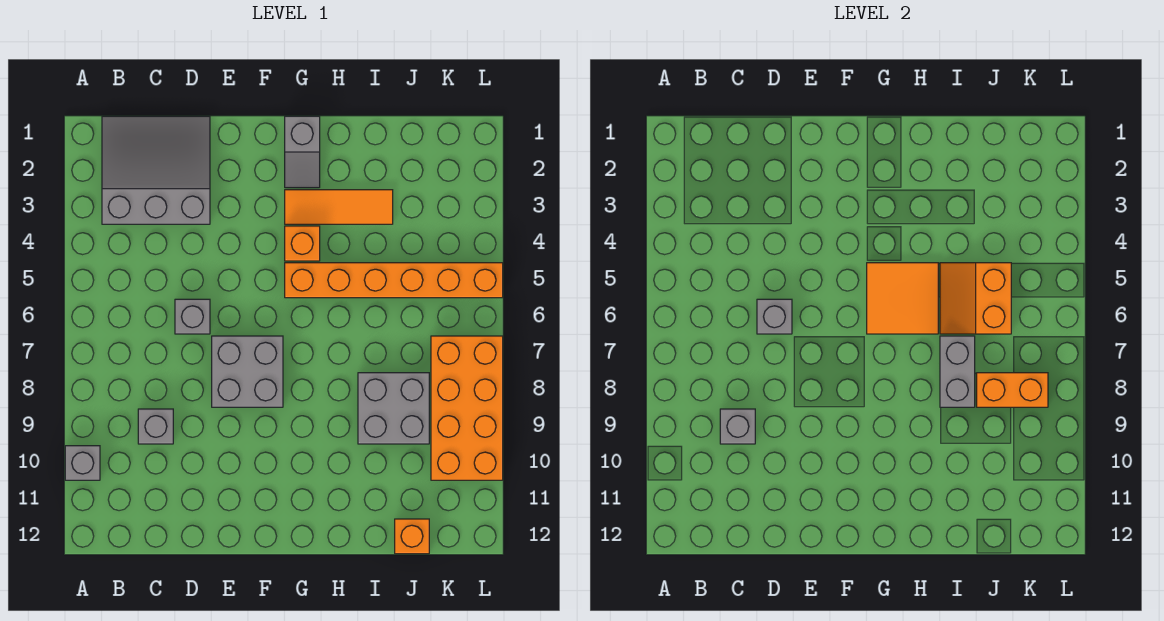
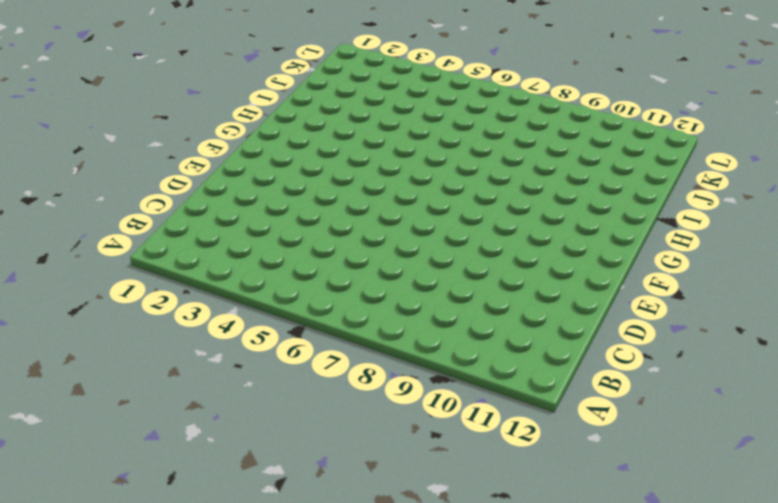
none -> grey 1x1 brick [65,446,100,480]
none -> grey 3x3 slope [102,116,210,224]
none -> grey 1x1 brick [138,409,173,444]

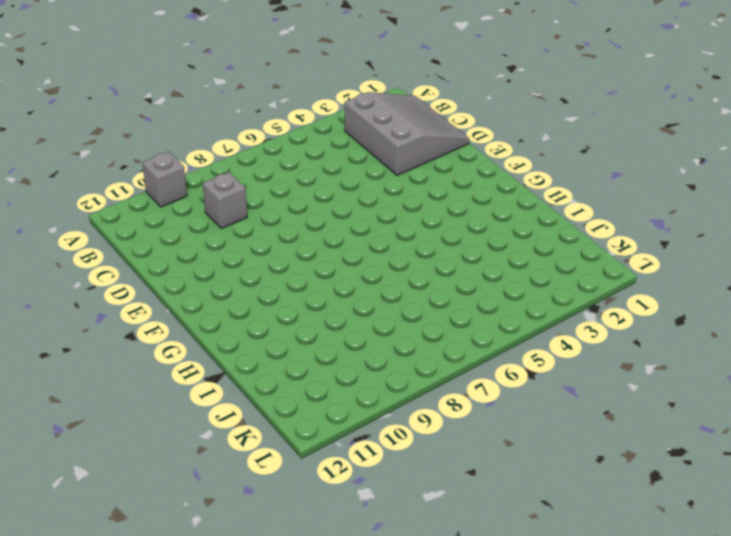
none -> grey 1x1 brick [175,299,210,334]
none -> grey 2x2 brick [212,336,283,407]
none -> grey 1x2 slope [285,116,320,188]

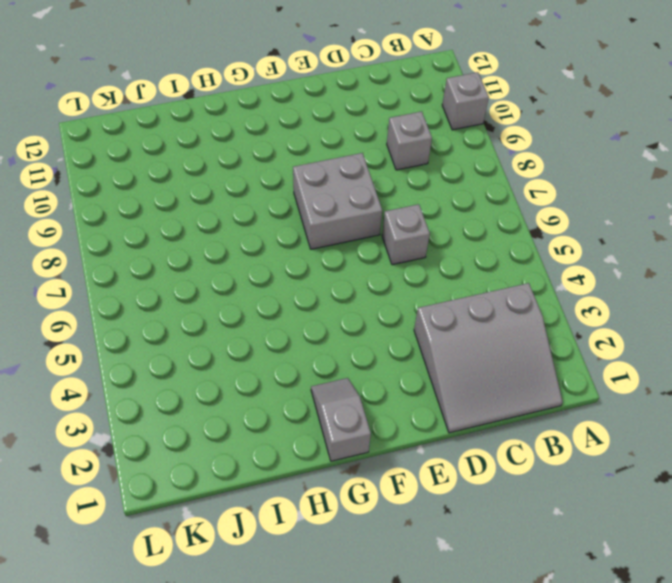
none -> orange 1x3 tile [285,190,393,224]
none -> orange 1x1 brick [285,226,320,261]
none -> orange 1x6 brick [285,263,503,298]

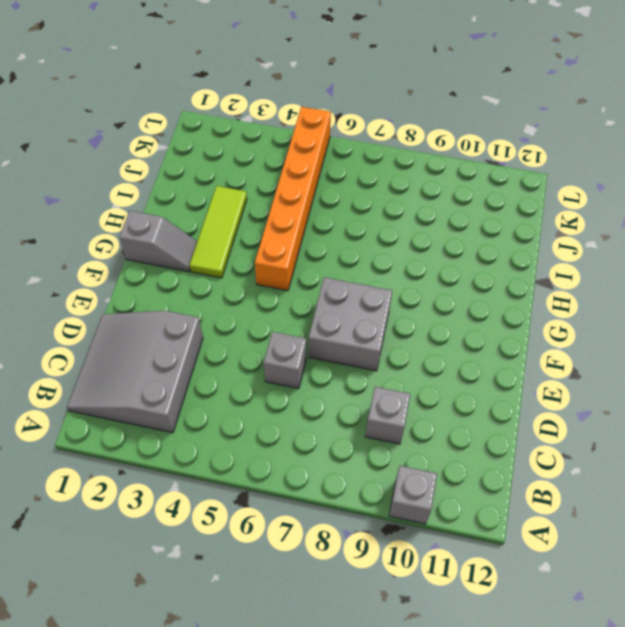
lime 1x3 tile [190,186,247,278] -> orange 1x3 tile [285,190,393,224]
none -> orange 1x1 brick [285,226,320,261]
none -> grey 2x2 brick [358,373,429,444]
none -> orange 1x1 brick [395,519,429,554]

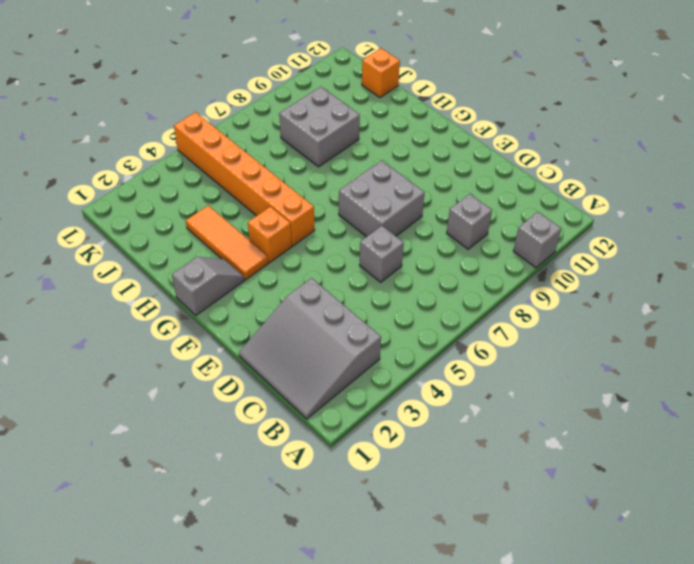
none -> orange 2x4 brick [431,336,503,480]
none -> grey 1x1 brick [720,409,755,444]
none -> grey 1x1 brick [757,299,792,334]

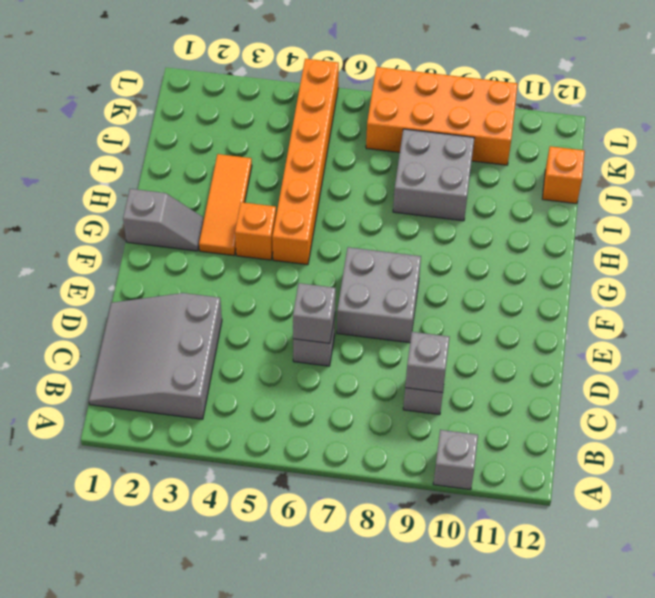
none -> orange 2x2 tile [867,263,938,334]
none -> orange 2x2 slope [940,263,1011,334]
none -> grey 1x2 brick [940,336,975,407]

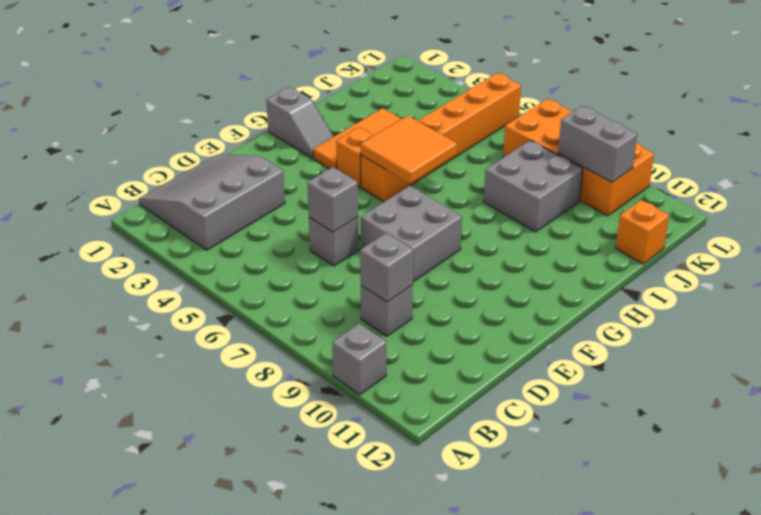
grey 1x2 brick [558,106,637,182] -> grey 1x2 brick moved to [940,336,975,407]
none -> orange 2x2 slope [940,263,1011,334]
none -> orange 1x2 brick [977,373,1048,407]

